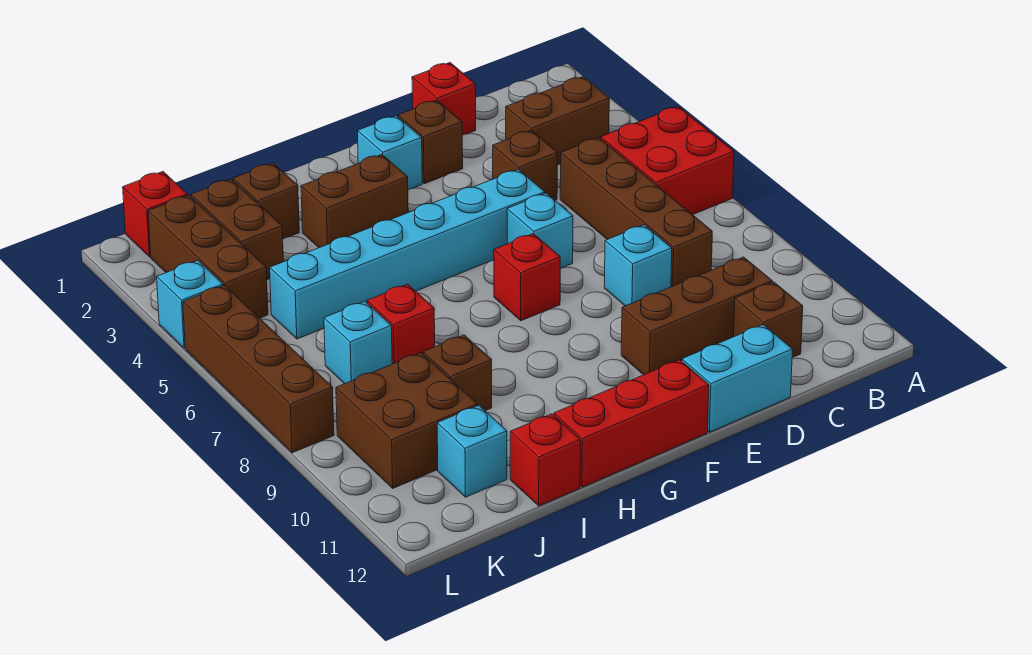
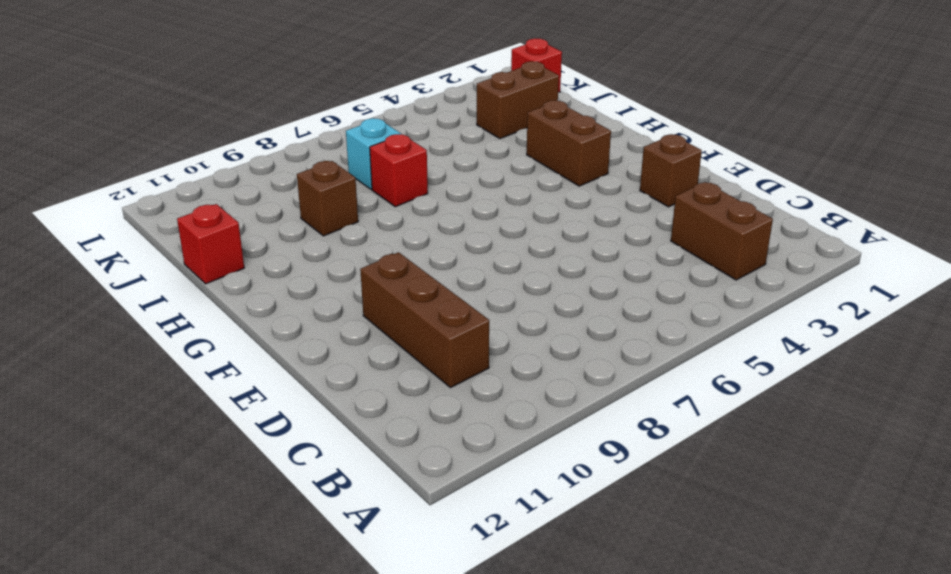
none -> red 2x2 brick [601,107,734,215]
none -> brown 1x4 brick [560,138,712,287]
none -> brown 1x1 brick [734,282,803,358]

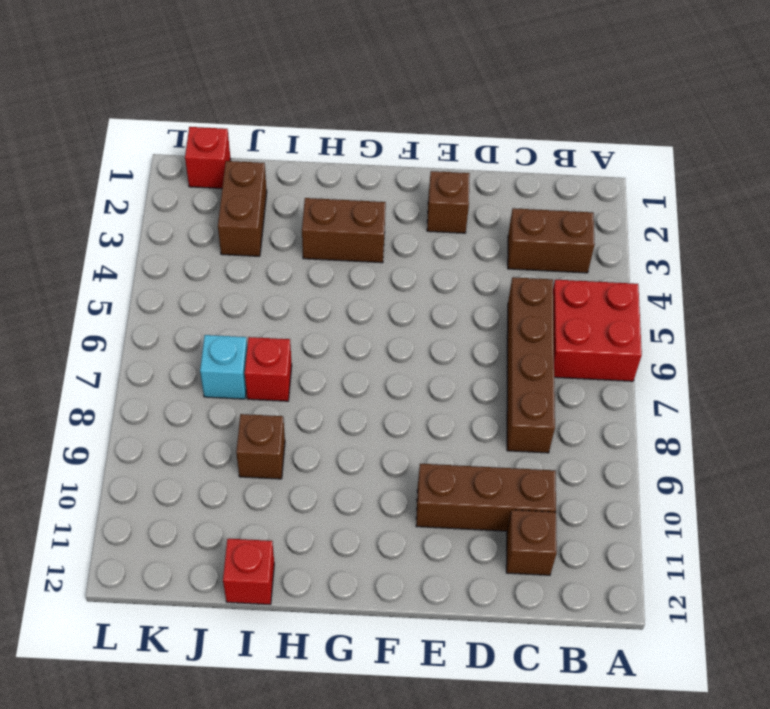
none -> red 1x1 brick [412,63,476,135]
none -> brown 1x1 brick [493,130,557,200]
none -> cyan 1x1 brick [604,225,672,306]

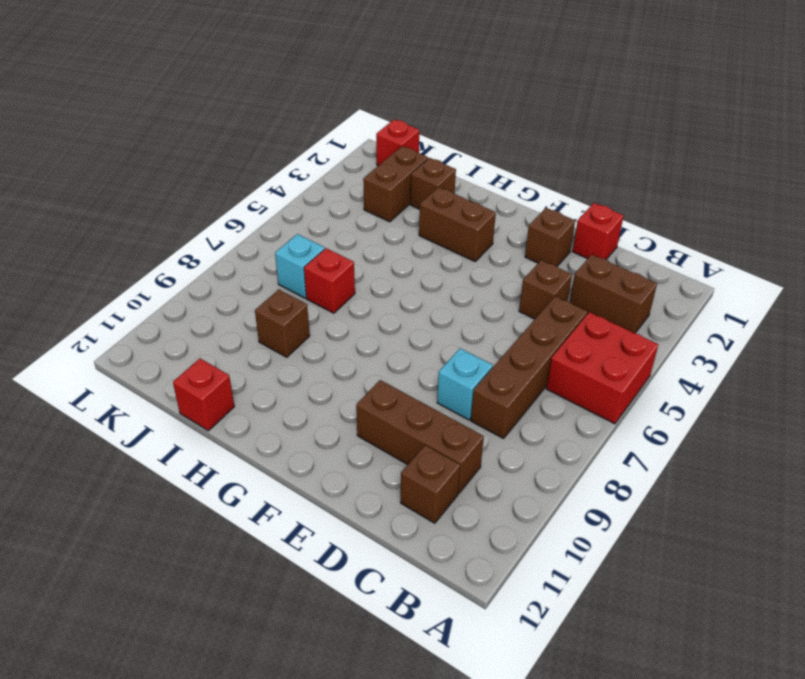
none -> cyan 1x2 brick [682,325,793,432]
none -> cyan 1x6 brick [270,169,545,339]
none -> cyan 1x1 brick [507,193,573,268]

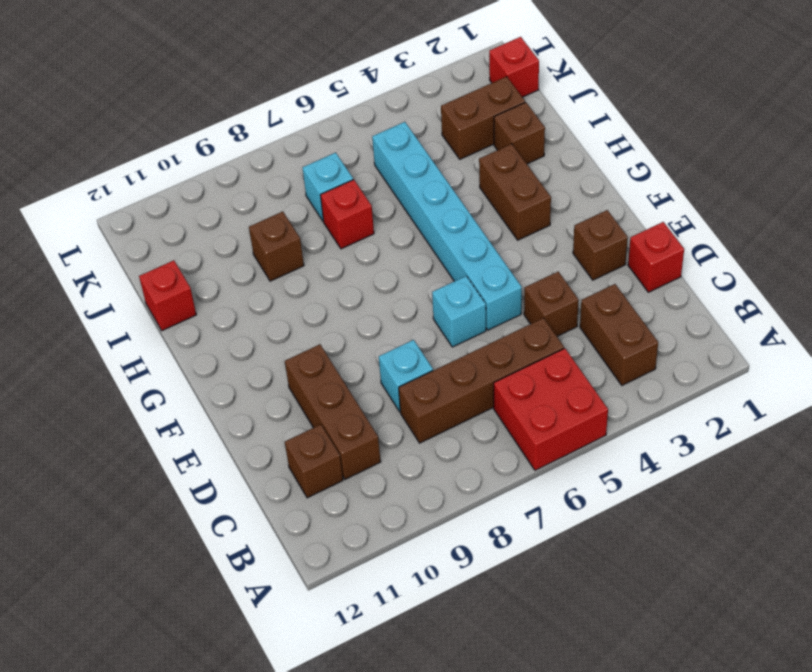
none -> cyan 1x2 brick [682,325,793,432]
none -> cyan 1x1 brick [357,116,422,190]
none -> red 1x1 brick [494,234,561,321]

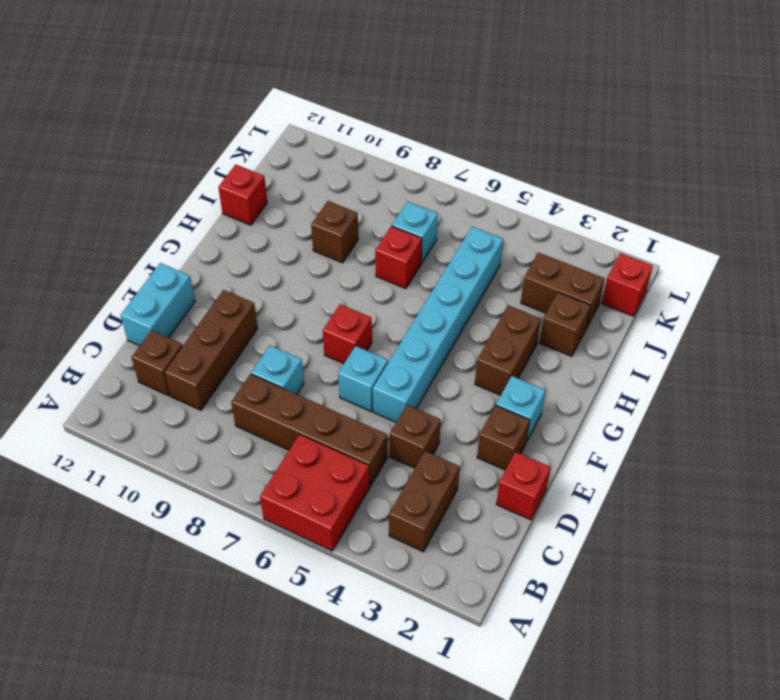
none -> red 1x3 brick [554,360,709,487]
none -> brown 2x2 brick [336,353,477,488]
none -> cyan 1x1 brick [437,405,507,497]

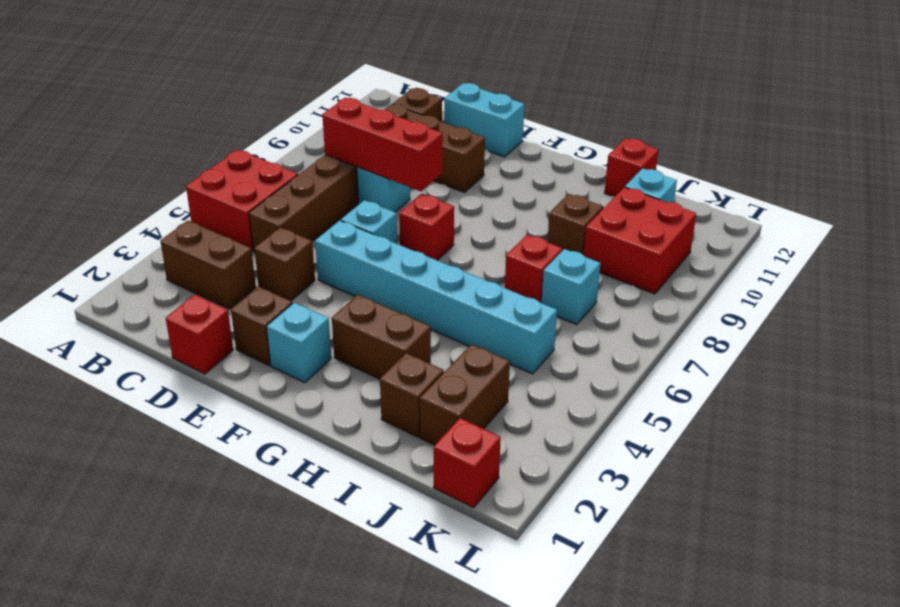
red 1x3 brick [322,98,443,191] -> red 1x3 brick moved to [554,360,709,487]
red 2x2 brick [583,187,696,294] -> brown 2x2 brick [336,353,477,488]
none -> brown 1x3 brick [148,195,268,318]
none -> cyan 1x1 brick [157,260,223,348]
none -> brown 1x4 brick [183,285,334,453]

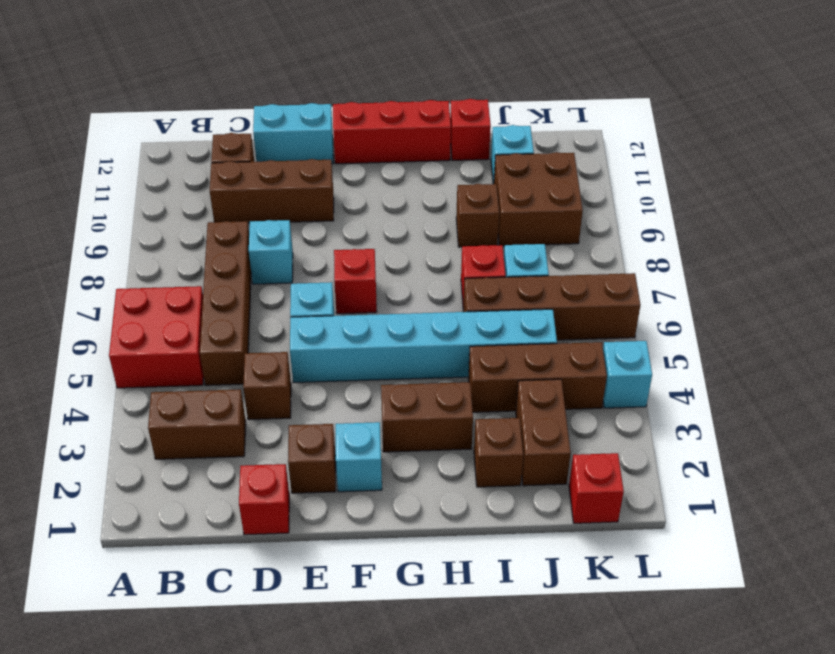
brown 1x3 brick [468,342,607,412] -> brown 1x3 brick turned to [148,195,268,318]
brown 1x4 brick [463,273,640,340] -> brown 1x4 brick turned to [183,285,334,453]

